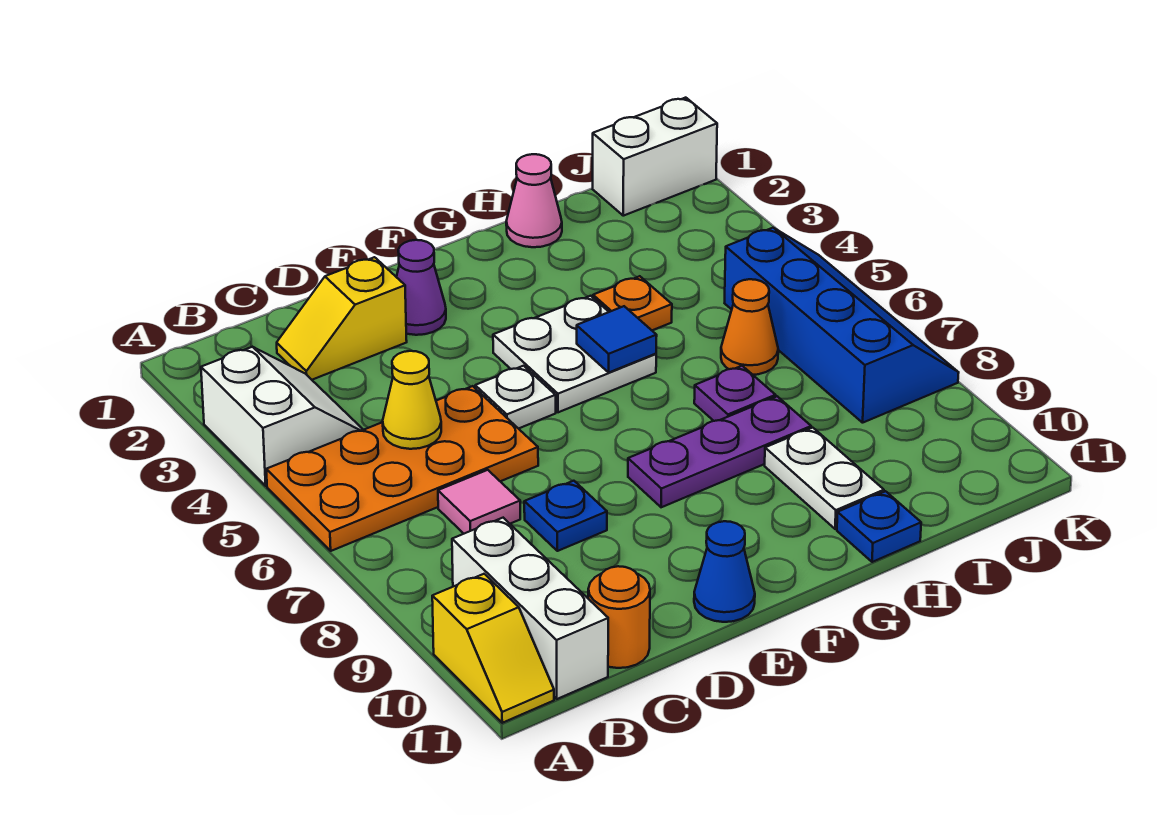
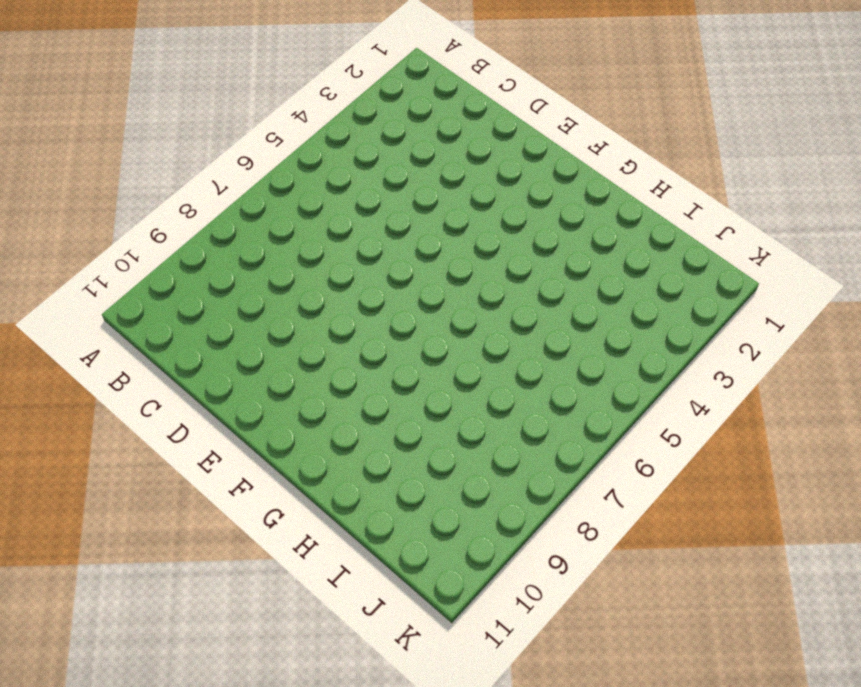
none -> white 2x2 slope [201,347,363,486]
none -> orange 2x4 plate [266,386,538,551]
none -> yellow 1x2 slope [432,574,554,723]

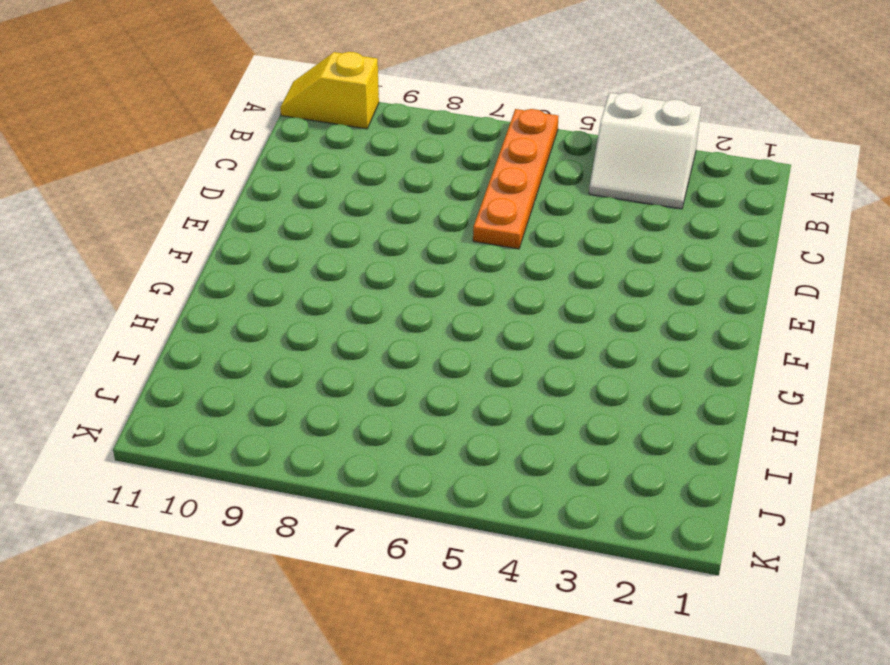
orange 1x4 plate [473,109,559,249] -> orange 2x4 plate [266,386,538,551]
none -> white 1x3 brick [452,518,608,699]
none -> yellow 1x2 slope [277,257,407,380]
none -> pink 1x1 tile [438,470,520,534]

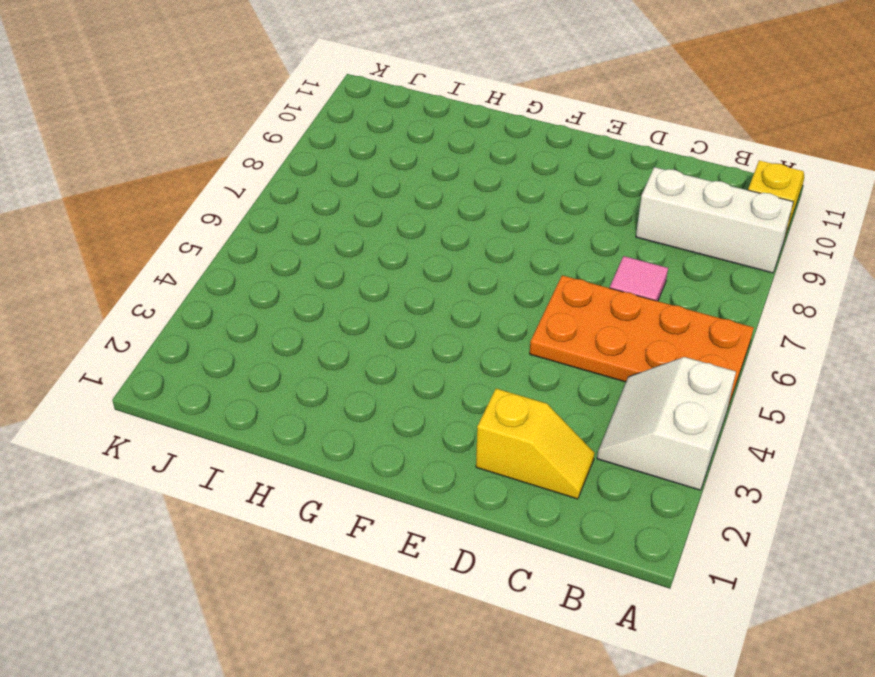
white 1x3 brick [636,167,793,273] -> white 1x3 brick turned to [452,518,608,699]
none -> orange 1x1 round brick [588,566,650,668]
none -> blue 1x1 plate [524,481,607,551]
none -> purple 1x1 cone [397,240,446,335]

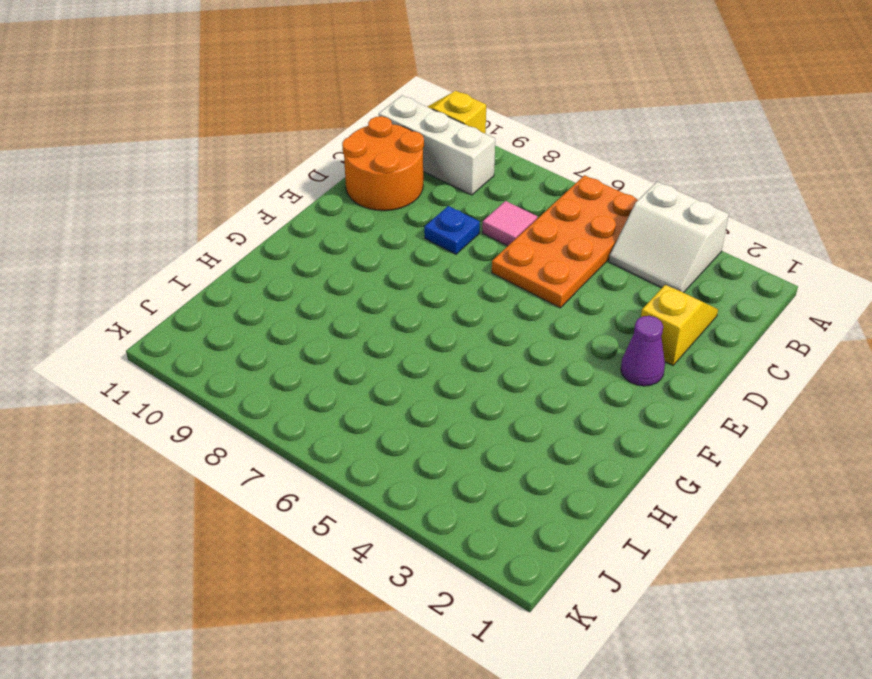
orange 2x2 round brick [342,116,424,211] -> orange 1x1 round brick [588,566,650,668]
none -> white 1x1 plate [475,366,556,429]
none -> blue 1x1 cone [694,521,755,622]
none -> white 2x2 plate [493,296,656,412]

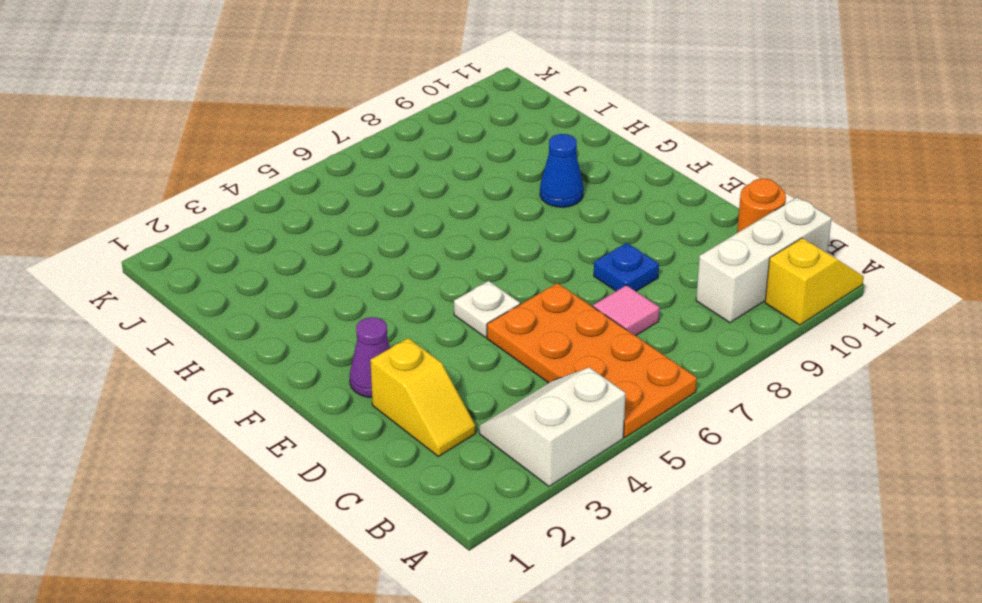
blue 1x1 cone [540,134,583,207] -> blue 1x1 cone moved to [694,521,755,622]
none -> white 2x2 plate [493,296,656,412]
none -> purple 1x3 plate [628,396,811,507]
none -> pink 1x1 cone [506,154,562,247]

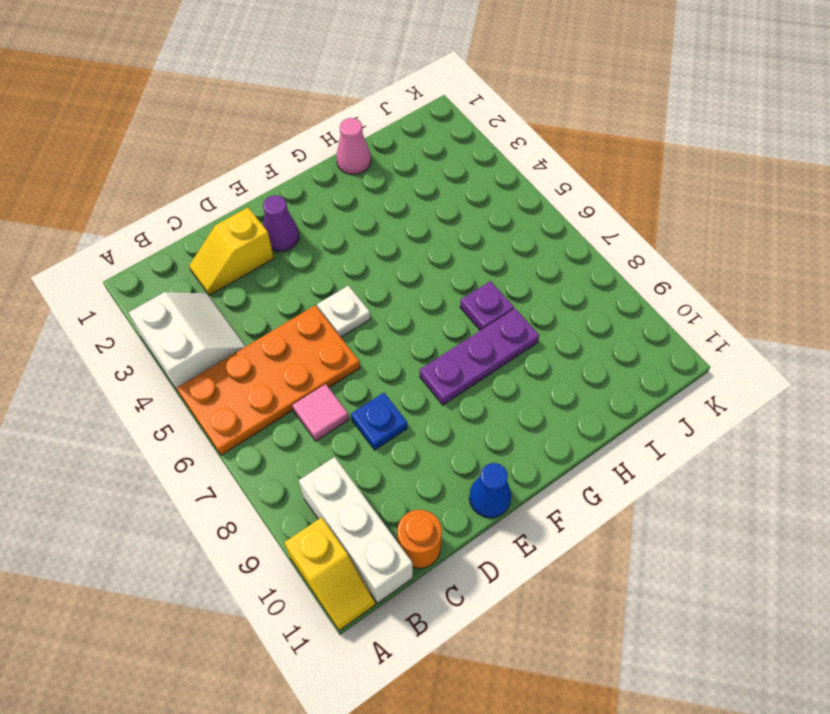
none -> white 2x2 plate [493,296,656,412]
none -> orange 1x1 plate [593,276,672,330]
none -> white 1x2 plate [765,428,884,529]

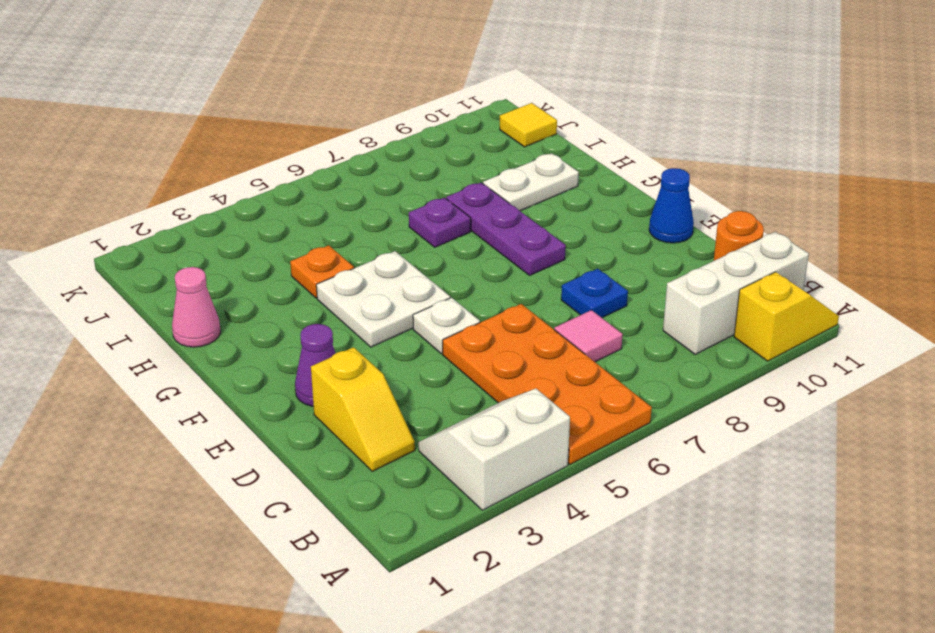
yellow 1x1 tile [500,103,557,147] -> none
none -> blue 1x1 plate [837,491,921,562]
none -> orange 1x1 cone [721,279,778,375]
none -> white 1x2 brick [593,98,717,216]

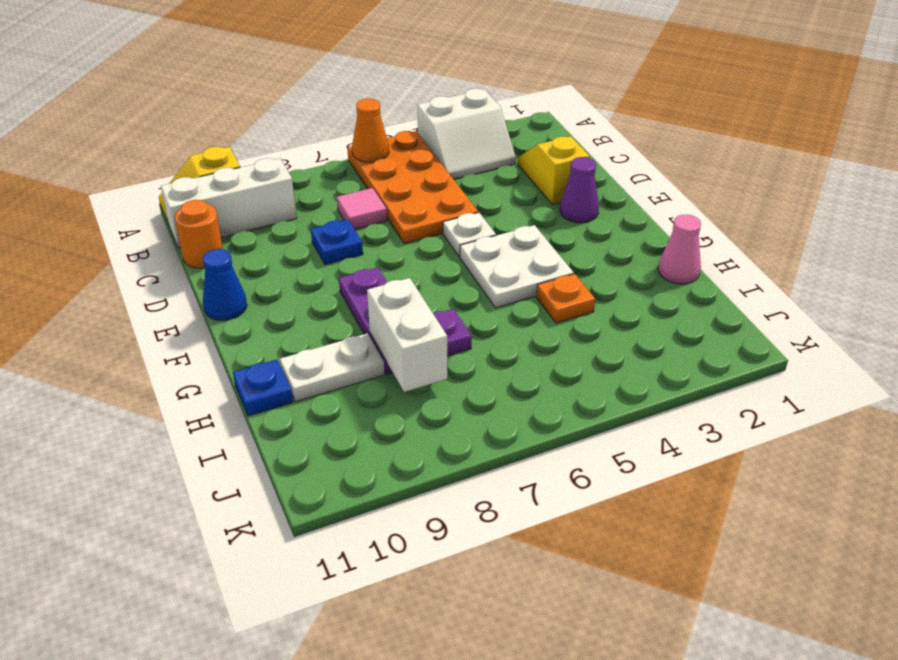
orange 1x1 cone [352,99,389,162] -> orange 1x1 cone moved to [721,279,778,375]
white 1x2 brick [367,278,447,392] -> white 1x2 brick moved to [593,98,717,216]
none -> blue 2x4 slope [725,228,959,423]
none -> yellow 1x1 cone [383,351,441,449]
none -> blue 1x1 tile [577,306,657,372]

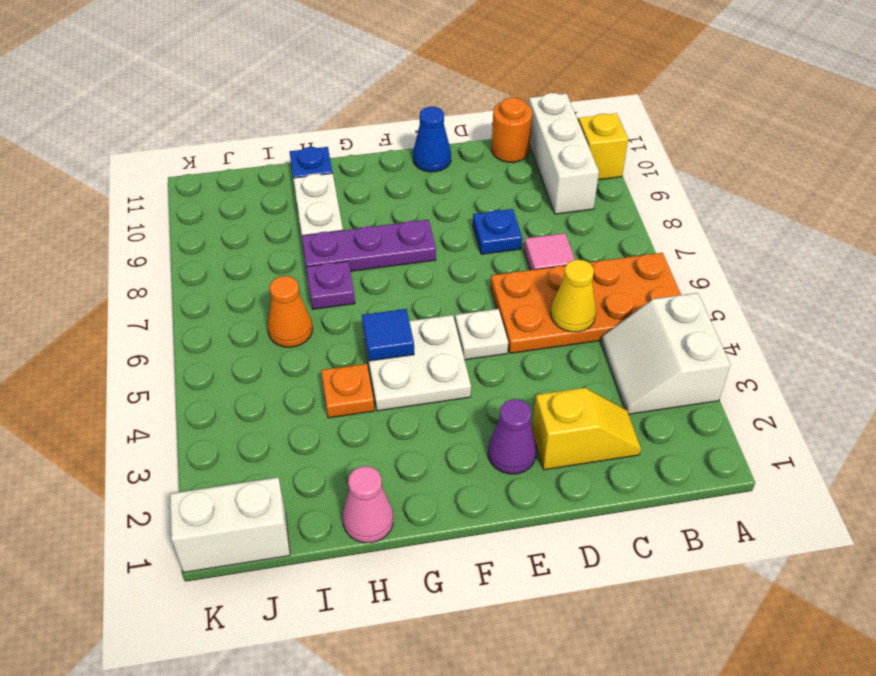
none -> blue 2x4 slope [725,228,959,423]

